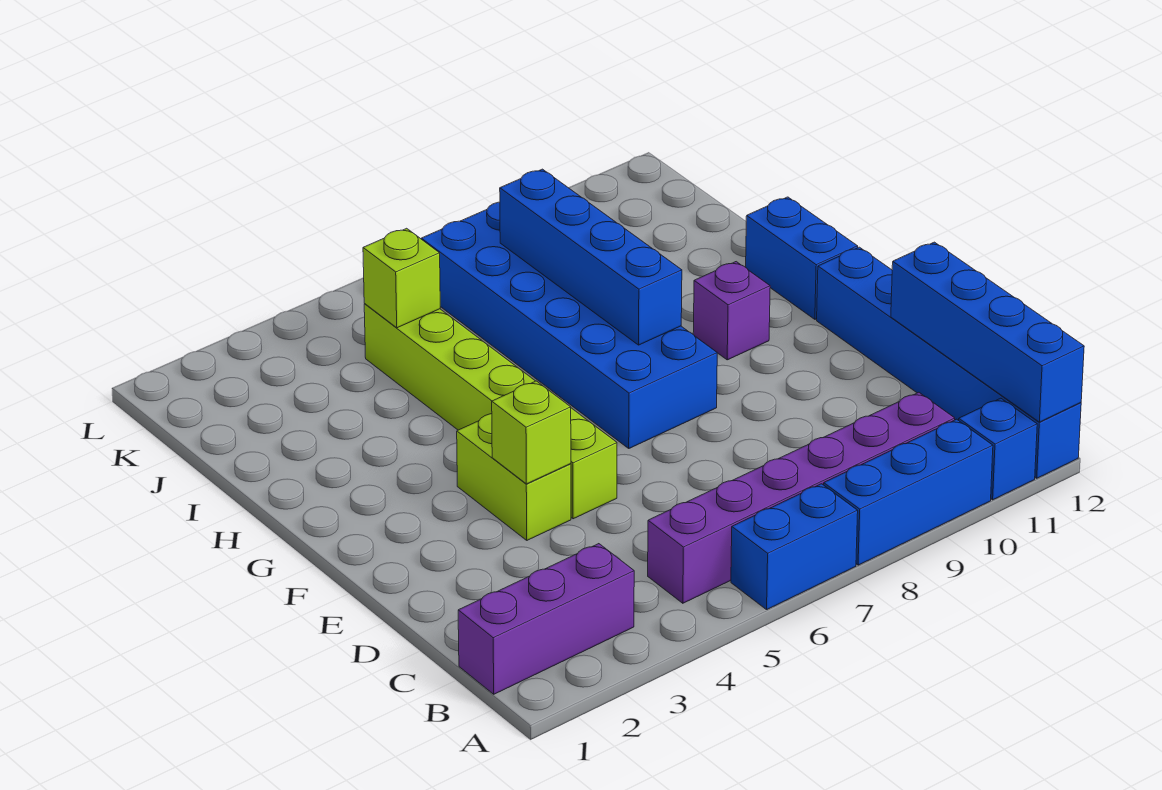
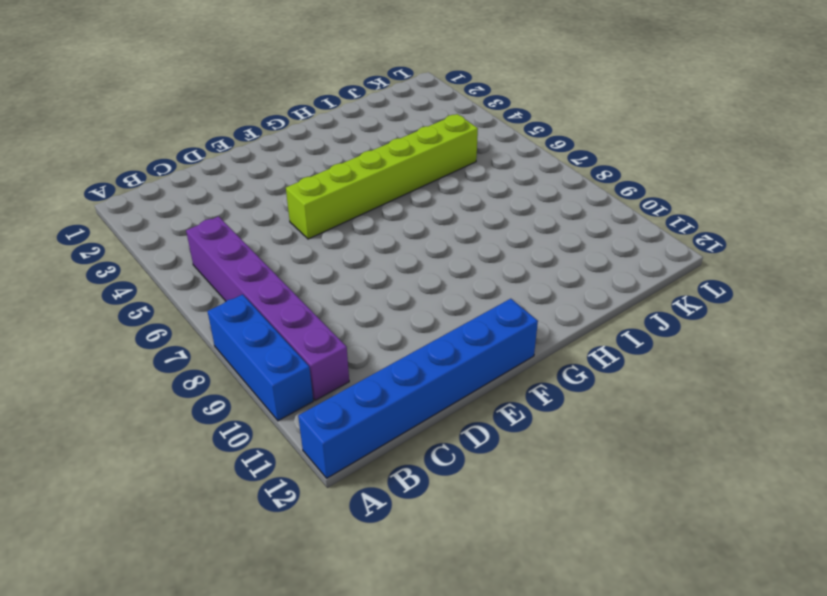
none -> blue 1x2 brick [731,484,858,610]
none -> blue 1x1 brick [959,398,1037,500]
none -> purple 1x3 brick [458,544,634,694]

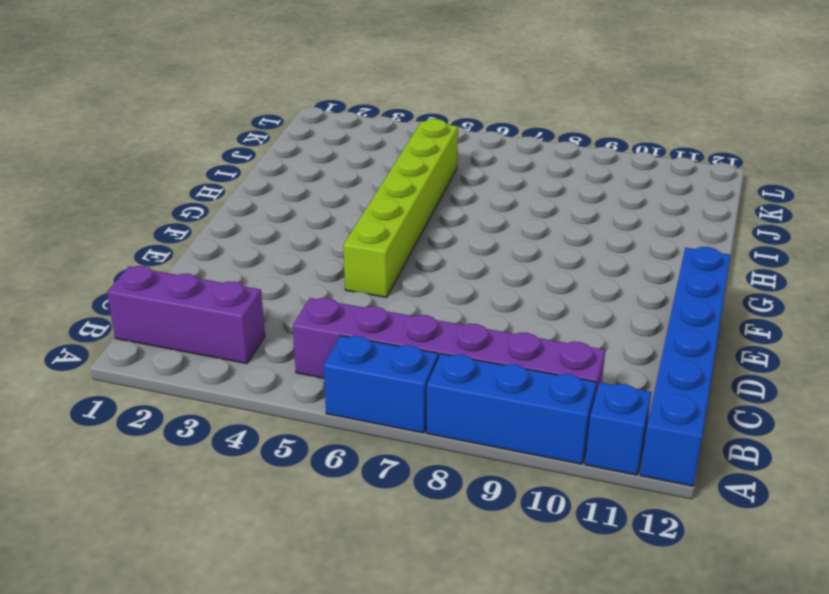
none -> lime 1x2 brick [457,414,571,540]
none -> blue 2x6 brick [421,202,717,448]
none -> purple 1x1 brick [693,262,770,360]

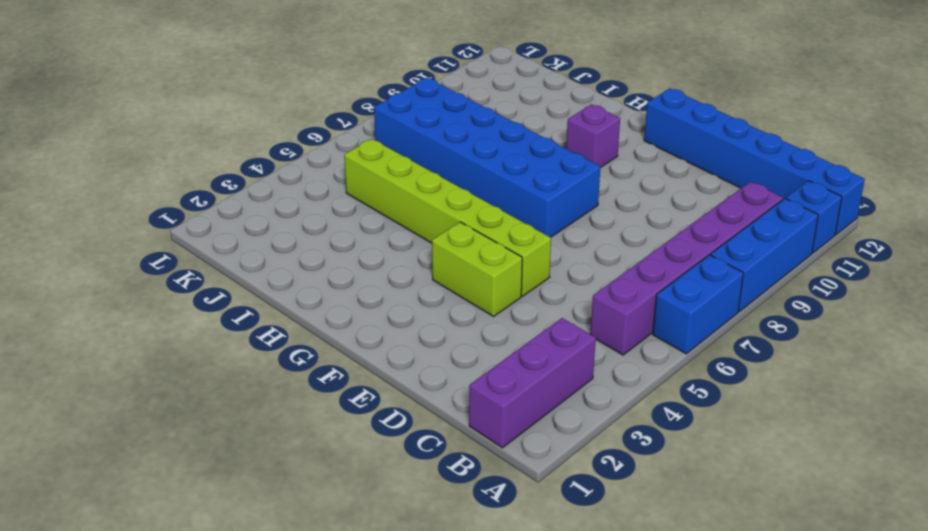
none -> blue 1x2 brick [746,197,858,319]
none -> blue 1x4 brick [891,242,1084,422]
none -> lime 1x1 brick [492,381,571,484]

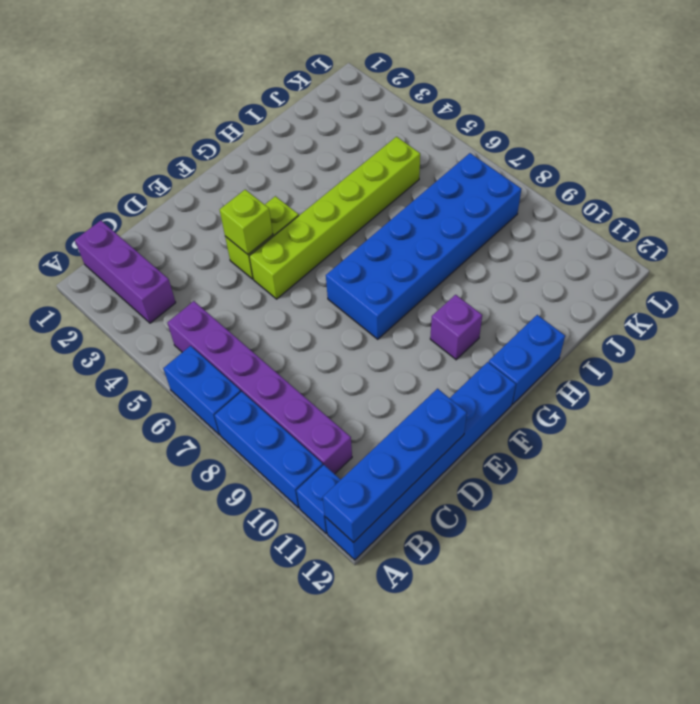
none -> blue 1x4 brick [500,169,682,345]
none -> lime 1x1 brick [363,228,440,328]

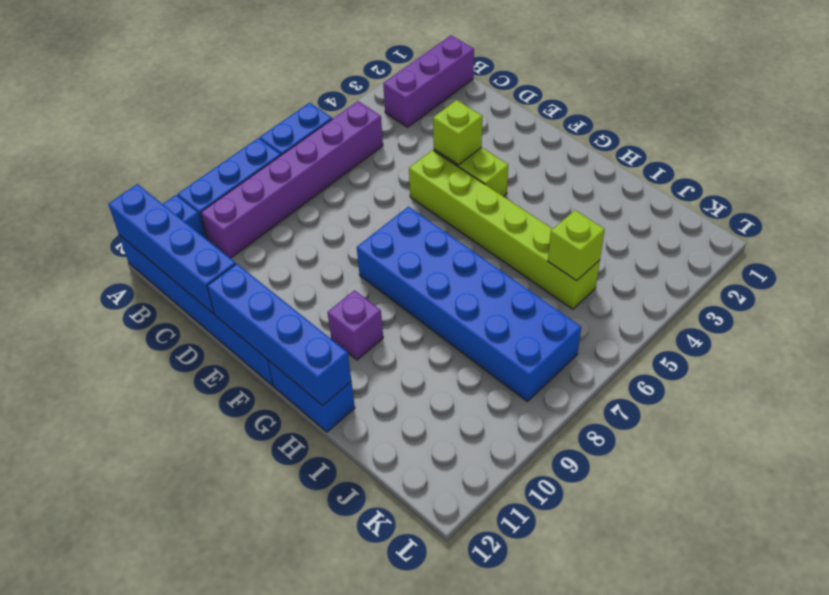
blue 1x4 brick [207,264,351,405] -> blue 1x4 brick moved to [500,169,682,345]

